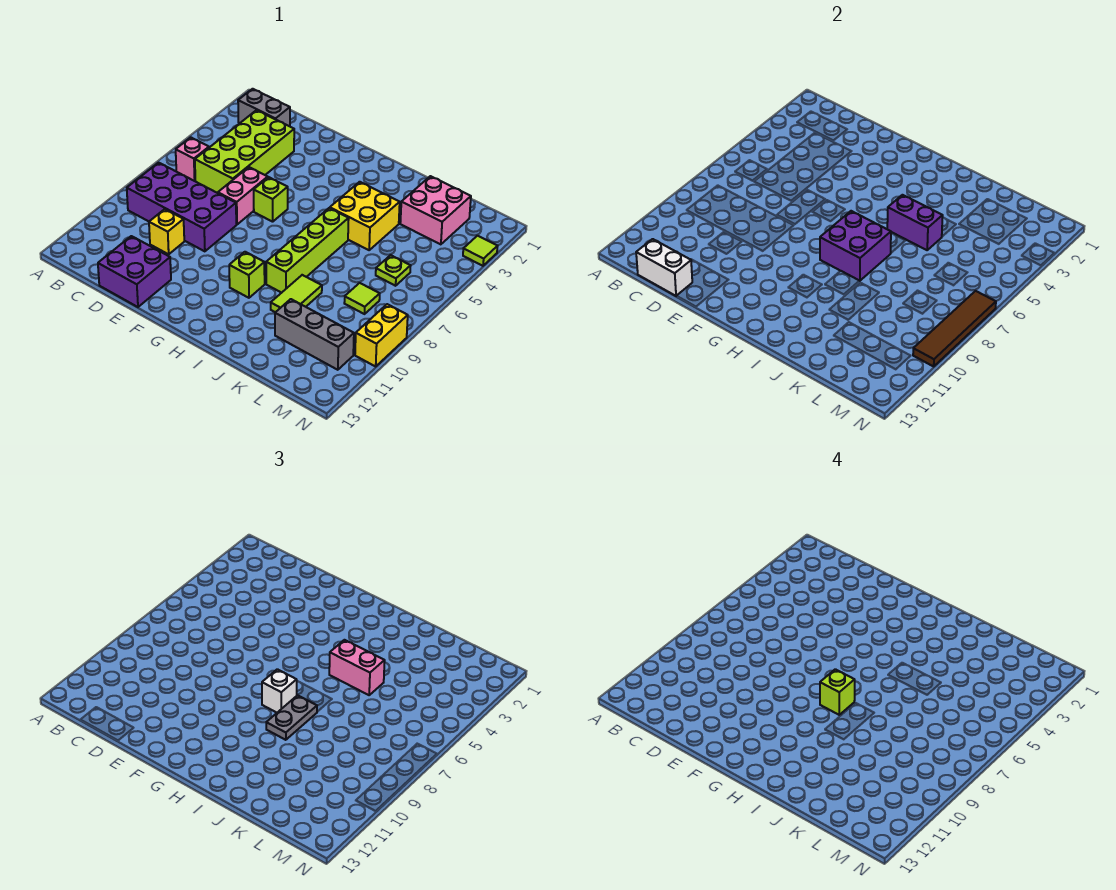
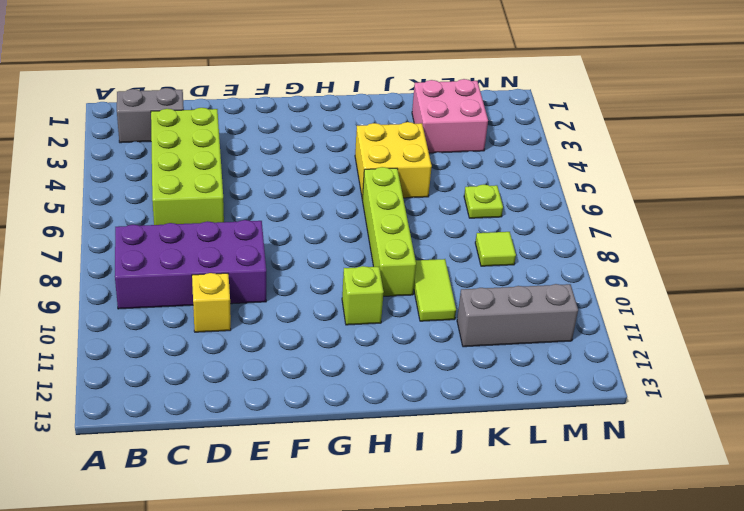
none -> pink 1x1 brick [176,137,209,181]
none -> purple 2x2 brick [98,236,171,307]
none -> pink 1x2 brick [218,167,268,224]

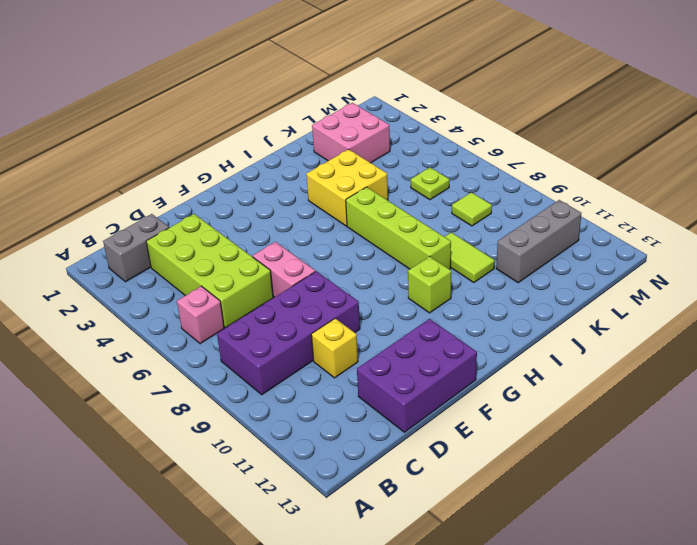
purple 2x3 brick [357,319,477,432] -> purple 2x2 brick [98,236,171,307]
none -> lime 1x1 brick [254,177,288,222]
none -> lime 1x1 tile [463,236,498,266]
none -> yellow 1x2 brick [355,304,408,366]

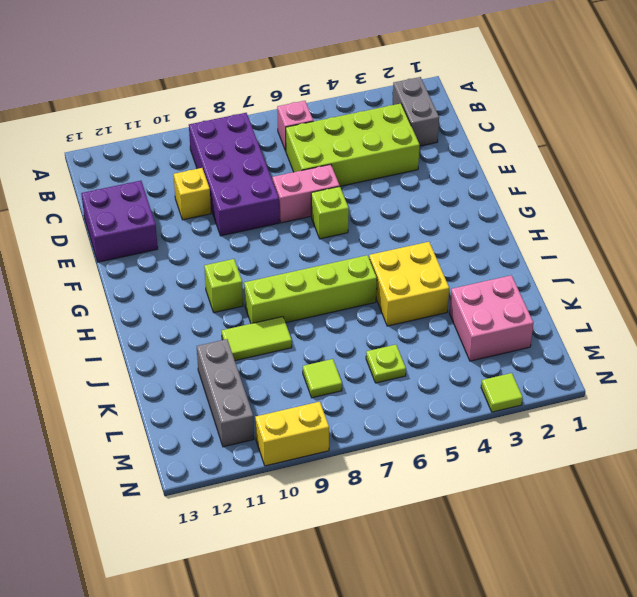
none -> white 1x2 brick [636,239,692,296]
none -> purple 2x2 brick [820,211,891,281]
none -> purple 1x2 brick [887,195,943,250]

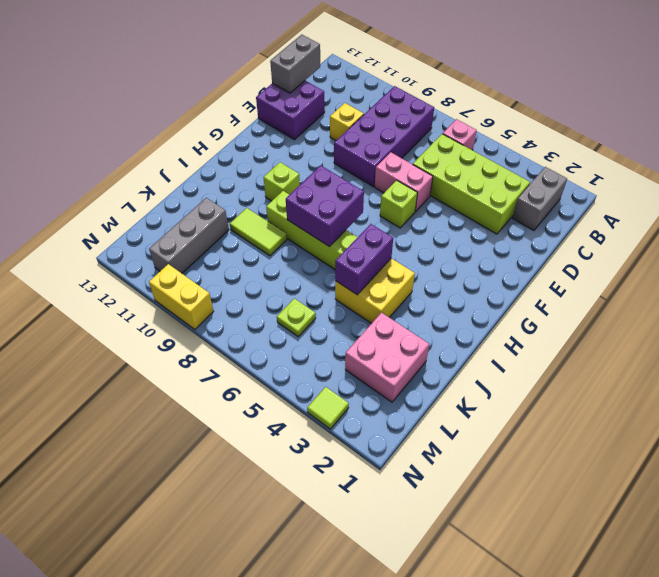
grey 1x2 brick [270,35,320,93] -> white 1x2 brick [636,239,692,296]
none -> lime 1x1 tile [344,283,380,314]
none -> brown 1x4 tile [913,291,996,366]
none -> white 1x1 brick [262,669,297,713]

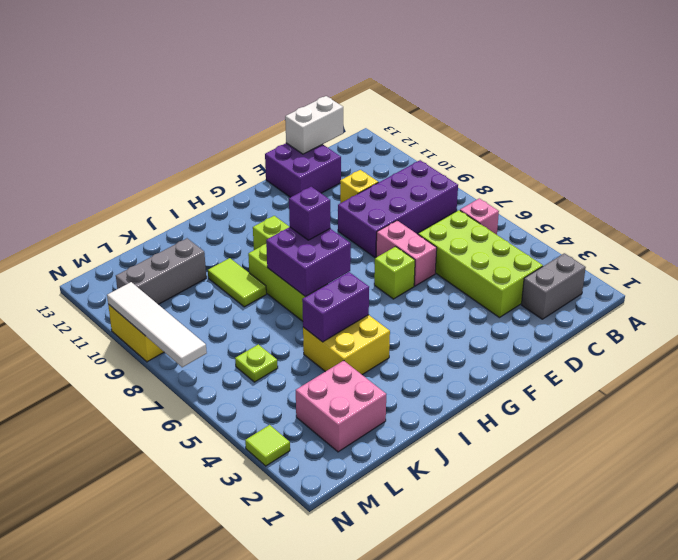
purple 1x1 brick [289,187,330,240] -> white 1x1 brick [262,669,297,713]
white 1x4 tile [107,282,207,367] -> brown 1x4 tile [913,291,996,366]
none -> lime 1x1 tile [344,283,380,314]
none -> pink 1x2 brick [329,640,385,695]
none -> grey 1x2 plate [266,695,317,740]

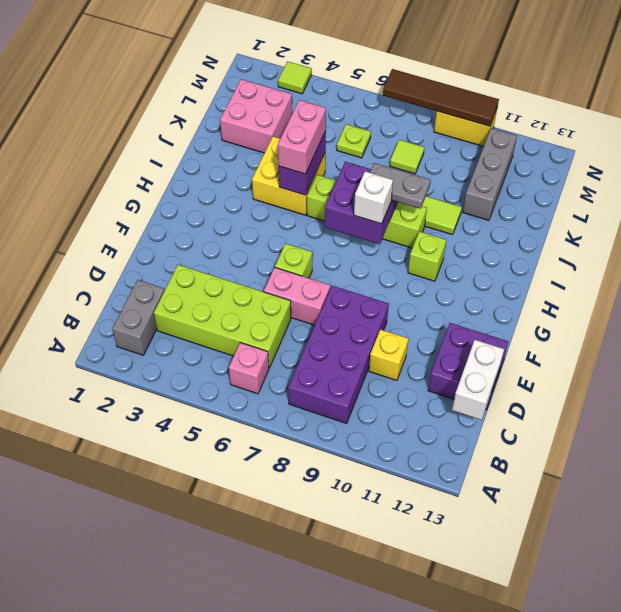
none -> lime 1x1 brick [820,669,855,715]

